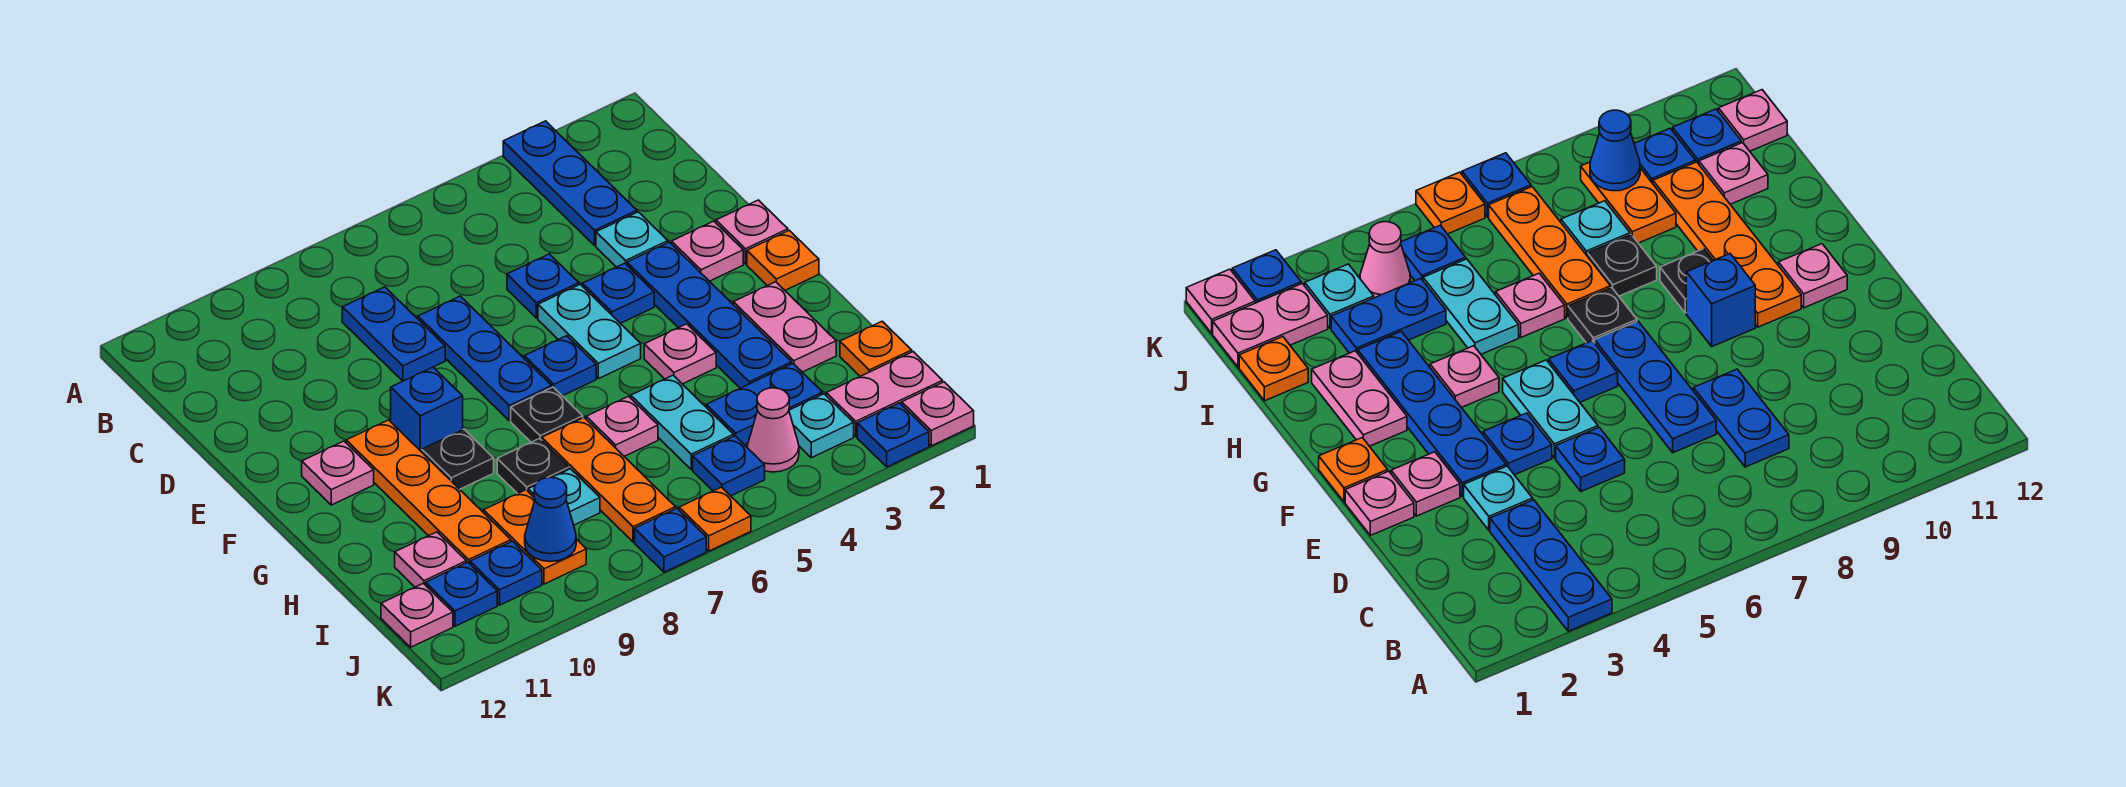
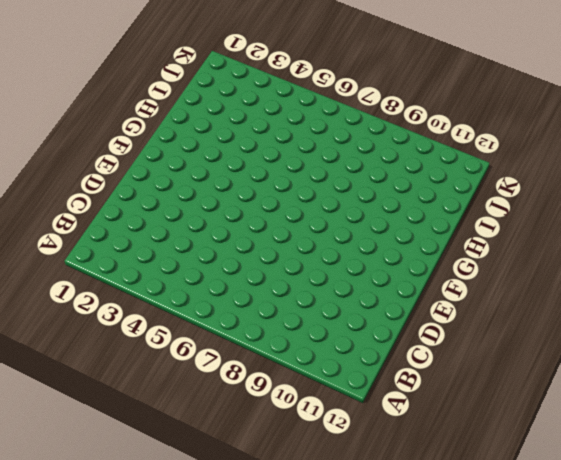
none -> blue 1x3 plate [503,121,637,245]
none -> blue 1x2 plate [342,287,445,381]
none -> cyan 1x1 plate [596,212,668,267]
none -> blue 1x1 plate [507,254,579,318]

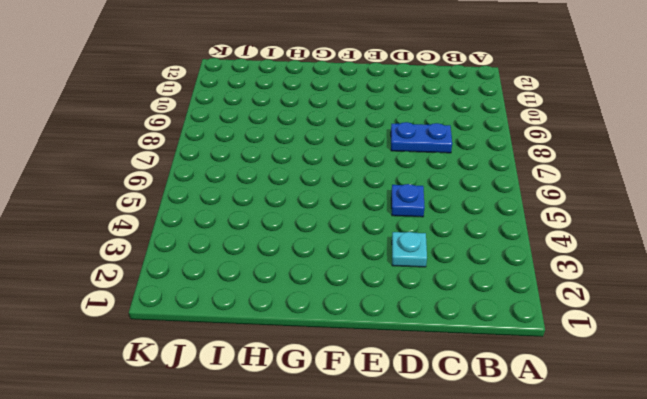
none -> blue 1x3 plate [503,121,637,245]
none -> blue 1x3 plate [418,296,552,421]
none -> pink 1x1 plate [716,200,788,264]
none -> pink 1x1 plate [672,221,743,281]

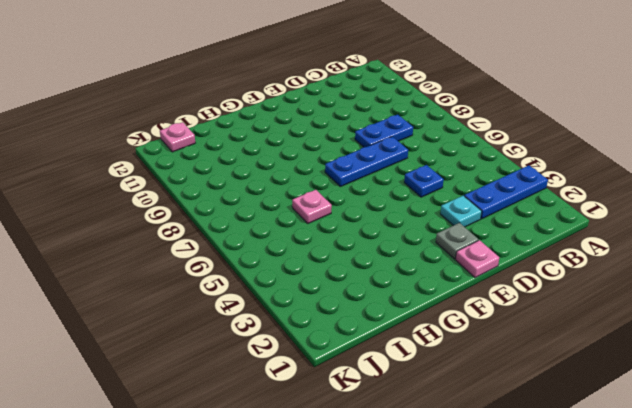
grey 1x1 plate [436,223,479,259] -> pink 1x1 plate [672,221,743,281]
none -> blue 1x4 plate [627,242,792,388]
none -> blue 1x1 plate [582,263,654,323]
none -> cyan 1x2 plate [538,284,641,379]
none -> orange 1x1 plate [747,230,819,290]

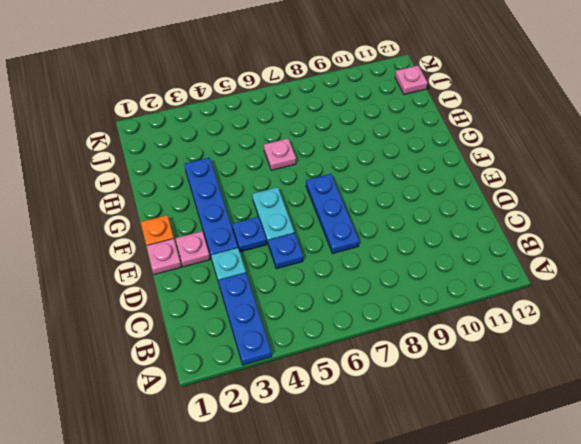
none -> blue 1x2 plate [342,287,445,381]
none -> blue 1x1 plate [524,336,596,396]
none -> blue 1x1 brick [391,367,463,452]
none -> orange 1x4 plate [346,420,511,564]

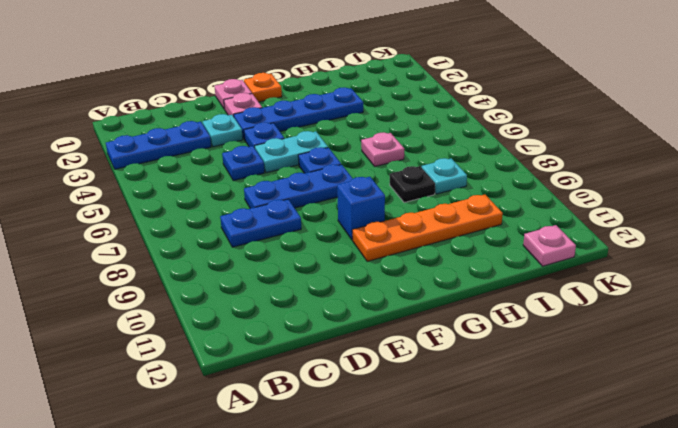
none -> pink 1x1 plate [302,441,374,505]
none -> pink 1x2 plate [733,282,836,372]
none -> pink 1x1 plate [644,324,716,384]
none -> black 1x1 plate [511,387,583,442]

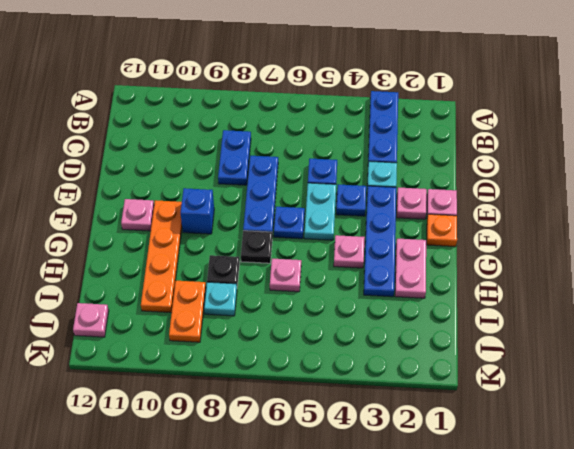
none -> black 1x1 plate [422,429,494,489]
none -> cyan 1x2 plate [631,375,734,469]
none -> orange 1x3 plate [542,418,676,542]
none -> orange 1x1 plate [840,321,912,376]

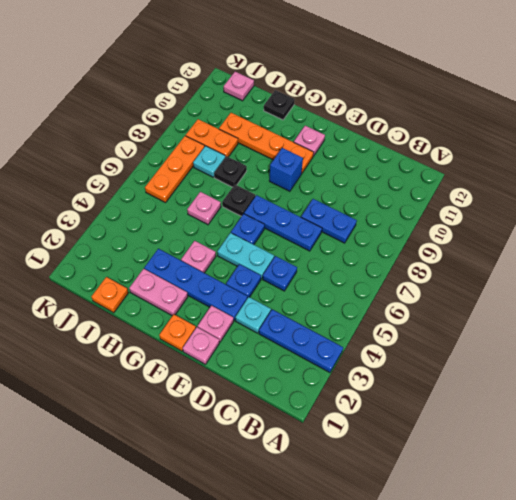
black 1x1 plate [264,90,295,120] -> black 1x1 plate moved to [422,429,494,489]
orange 1x3 plate [145,136,205,203] -> orange 1x3 plate turned to [542,418,676,542]
none -> cyan 1x2 plate [631,375,734,469]
none -> blue 1x2 plate [706,364,823,445]
none -> pink 1x1 plate [395,532,466,587]
none -> pink 1x2 plate [826,352,943,437]

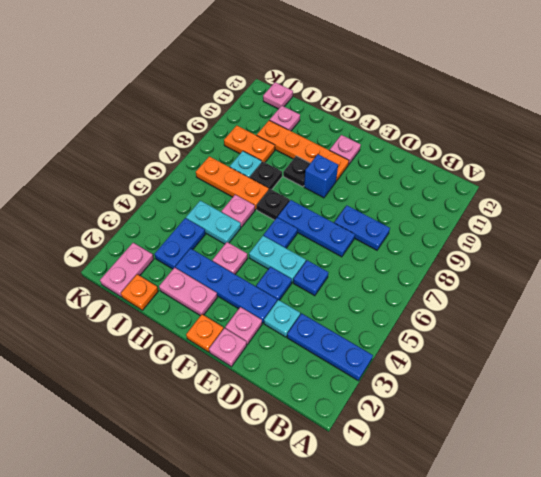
none -> cyan 1x1 plate [789,394,854,458]
none -> pink 1x1 cone [747,388,799,472]
none -> blue 1x1 plate [693,436,765,496]
none -> blue 1x1 plate [470,541,542,605]

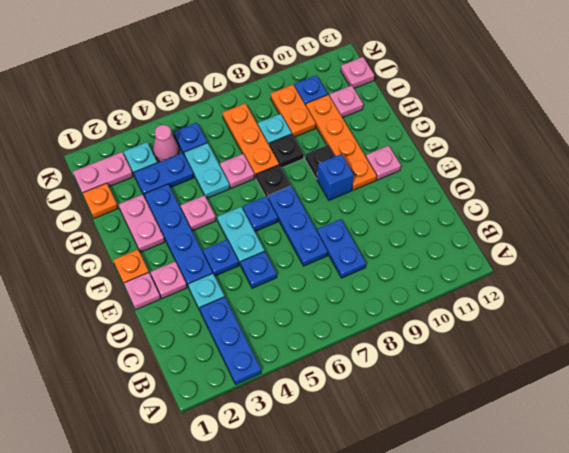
none -> blue 1x1 plate [426,562,497,626]
none -> pink 1x1 plate [902,382,974,446]
none -> blue 1x1 plate [857,403,929,467]
none -> orange 1x1 plate [679,487,751,551]

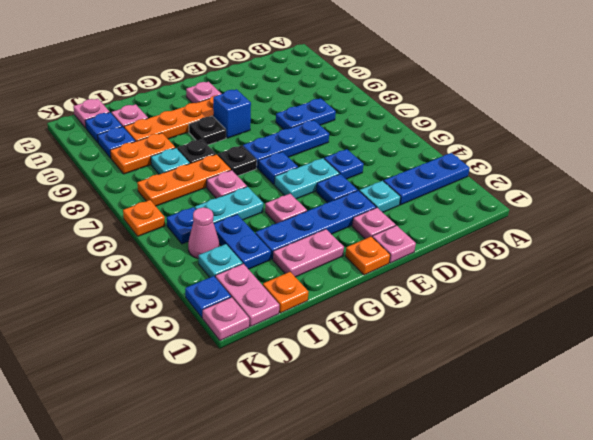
none -> blue 1x1 plate [635,508,706,572]
none -> blue 1x1 cone [525,477,576,562]

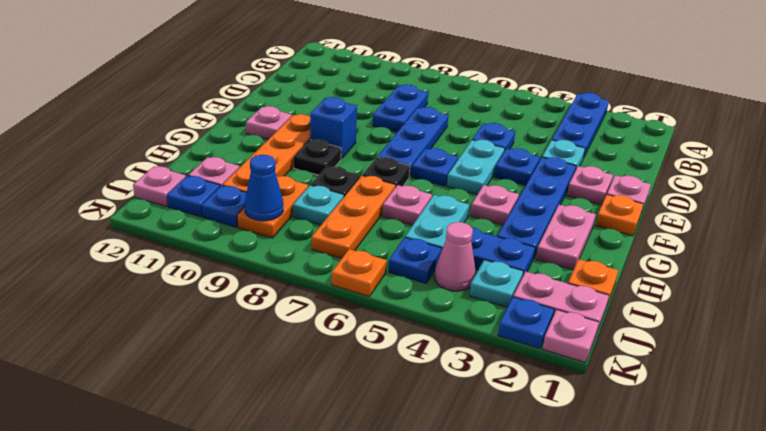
none -> blue 1x1 plate [635,508,706,572]

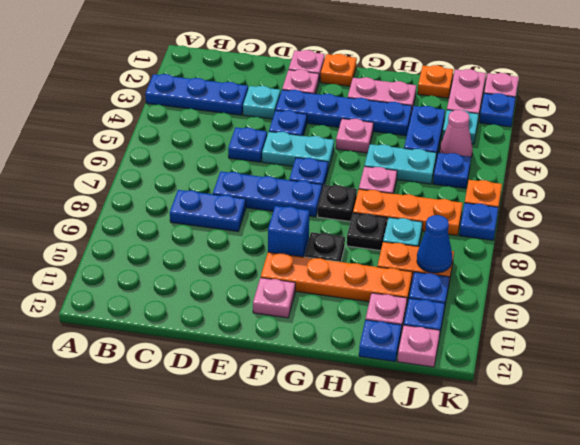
blue 1x1 plate [359,320,402,362] -> none

